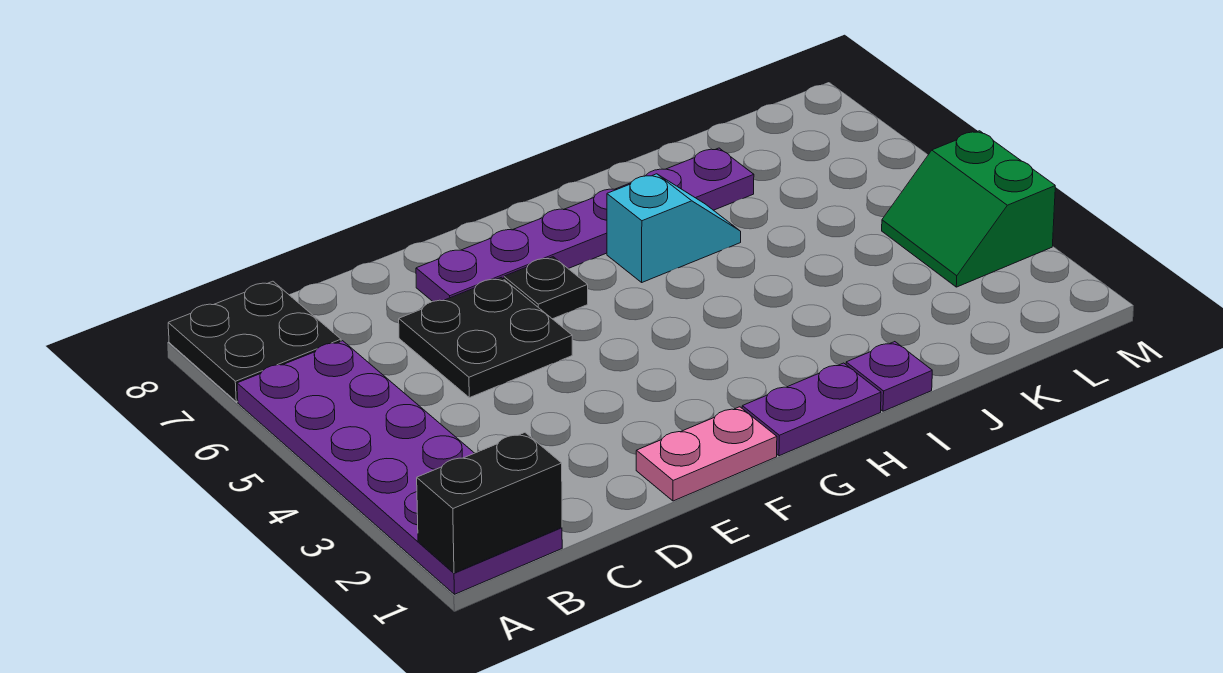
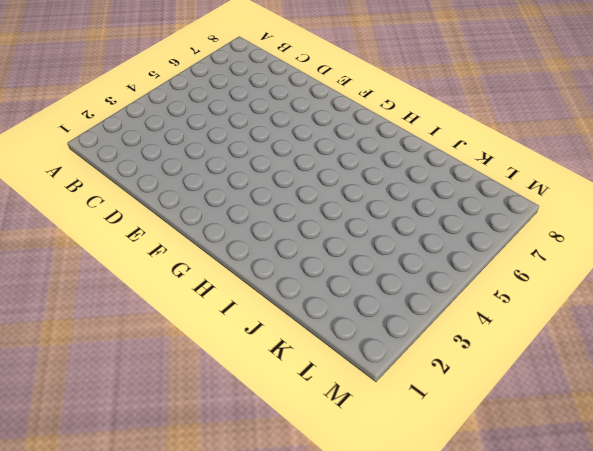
none -> purple 2x6 plate [237,341,562,594]
none -> black 2x2 plate [168,281,341,402]

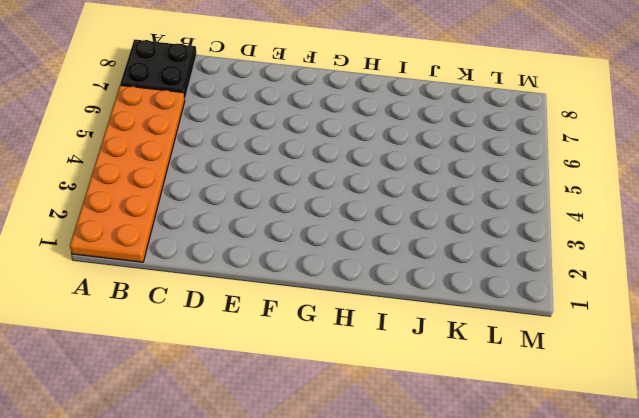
orange 2x6 plate [70,85,185,262] -> purple 2x6 plate [237,341,562,594]
none -> black 2x2 plate [399,277,572,398]
none -> pink 1x2 plate [636,407,777,501]

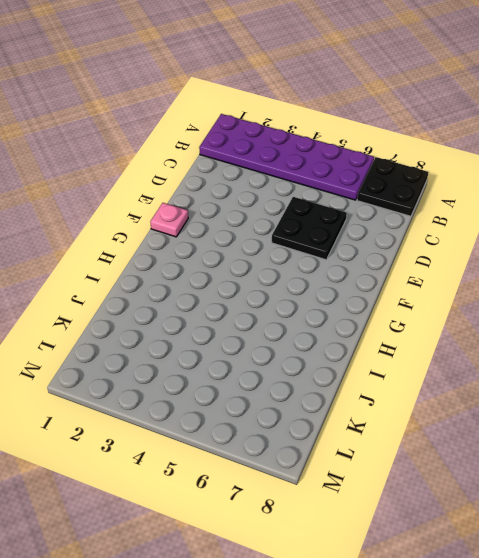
pink 1x1 plate [150,203,188,237] -> pink 1x2 plate [636,407,777,501]
none -> purple 1x6 plate [416,148,754,301]
none -> black 1x1 plate [504,257,588,319]

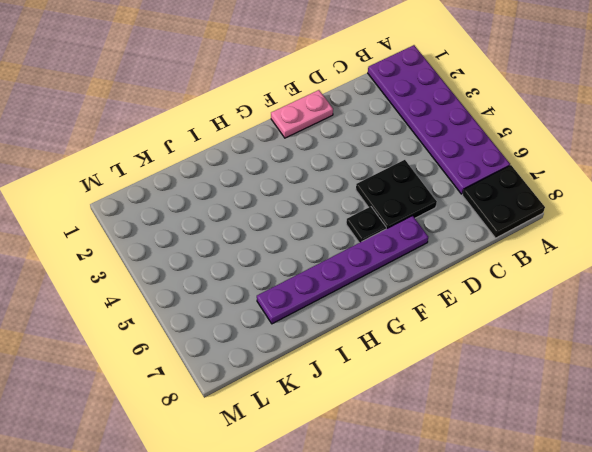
none -> purple 1x2 plate [742,363,881,456]
none -> cyan 1x2 slope [607,174,741,282]

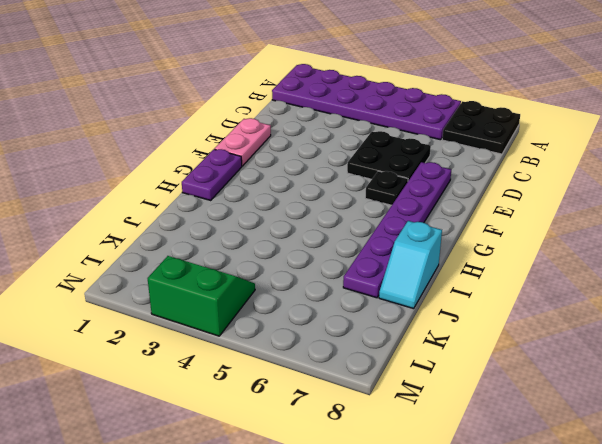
cyan 1x2 slope [379,221,442,309] -> cyan 1x2 slope moved to [607,174,741,282]
none -> purple 1x1 plate [846,342,932,411]
none -> black 1x2 brick [417,433,562,573]

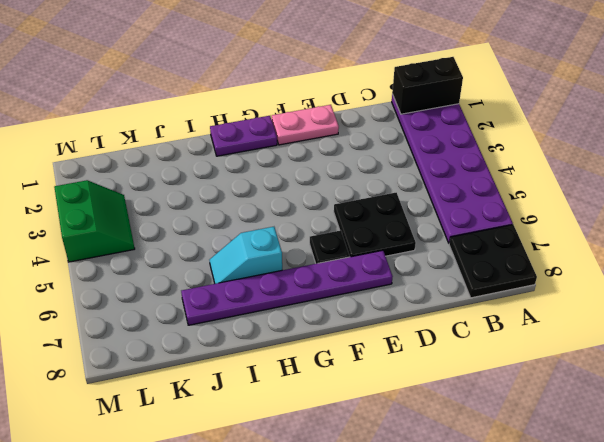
none -> purple 1x1 plate [846,342,932,411]

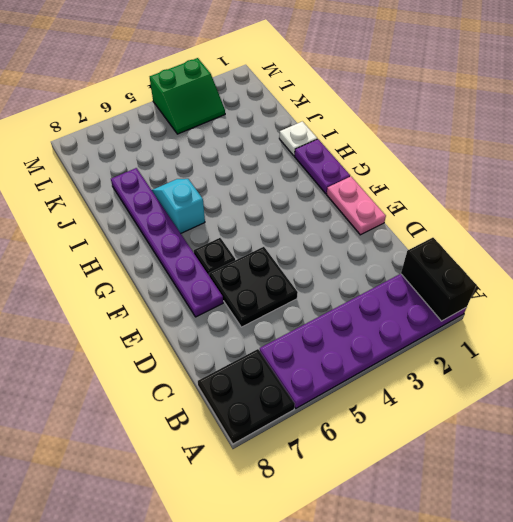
white 1x1 plate [279,121,317,156] -> purple 1x1 plate [846,342,932,411]

